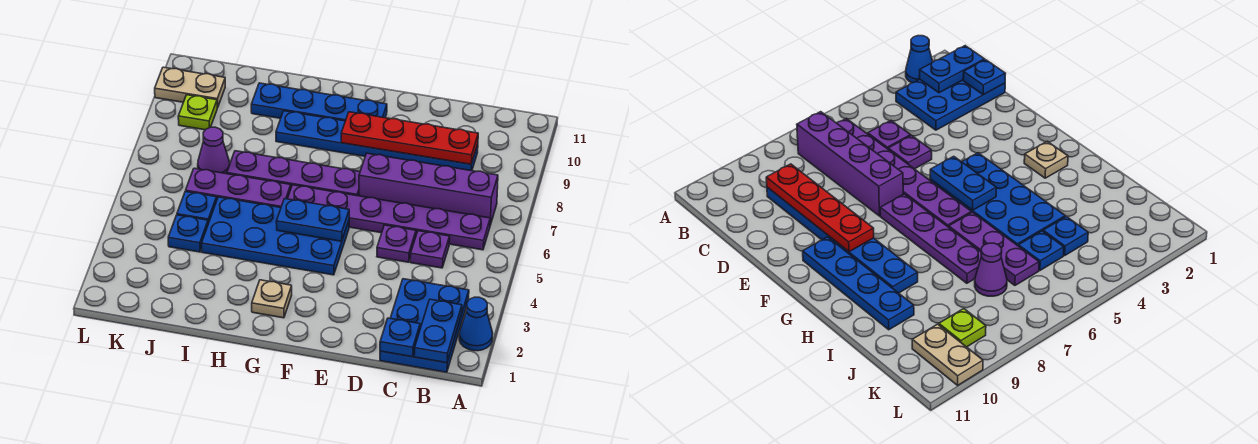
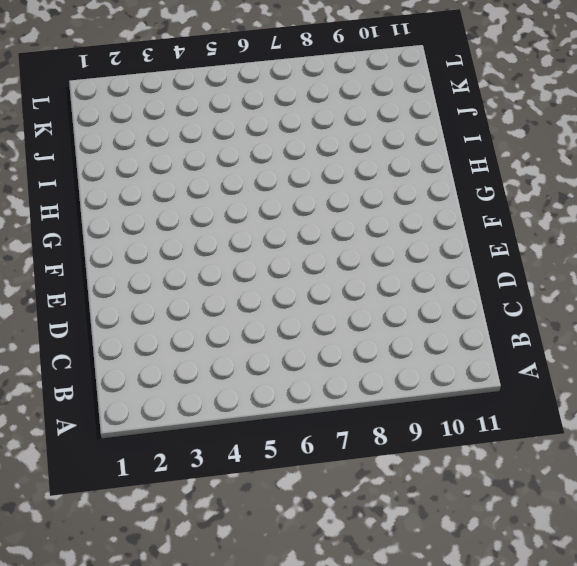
none -> blue 1x1 cone [459,297,493,351]
none -> blue 2x3 plate [380,279,469,372]
none -> purple 1x6 plate [288,185,490,250]

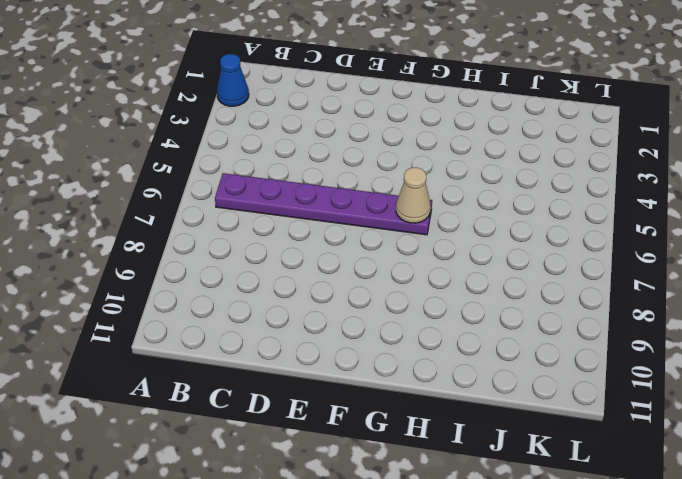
tan 1x1 cone [396,167,431,223] -> none
none -> blue 2x3 plate [380,279,469,372]
none -> purple 1x4 brick [359,153,498,225]
none -> purple 1x1 plate [410,231,450,268]

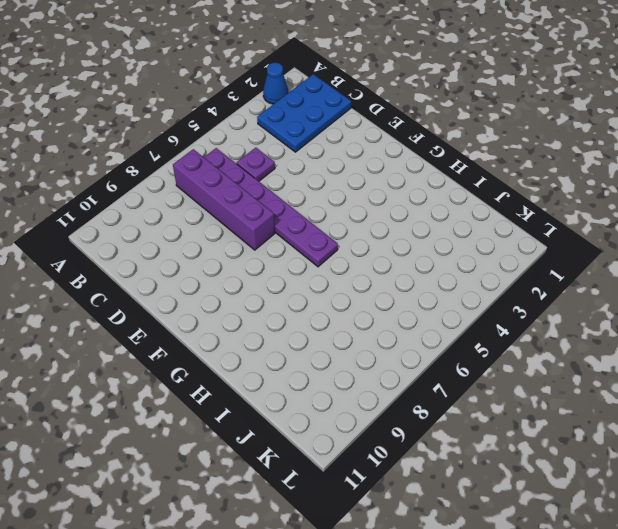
none -> blue 1x6 plate [276,111,478,171]
none -> purple 1x1 plate [377,225,416,262]
none -> blue 2x4 plate [202,197,349,275]

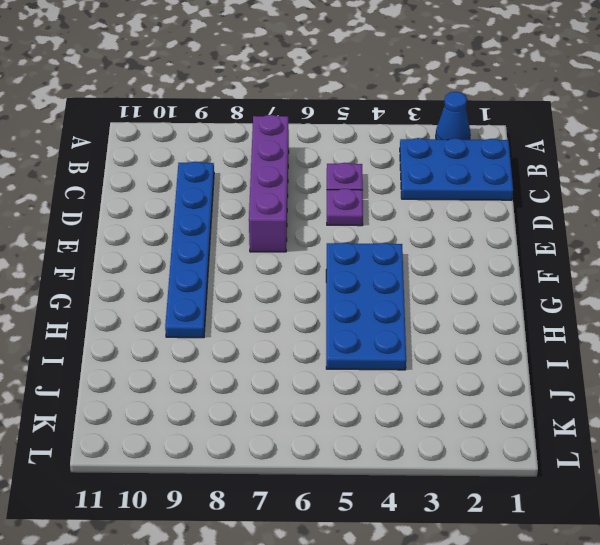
none -> purple 1x6 plate [288,185,490,250]
none -> purple 1x4 plate [227,151,360,196]
none -> blue 1x4 plate [251,83,387,121]

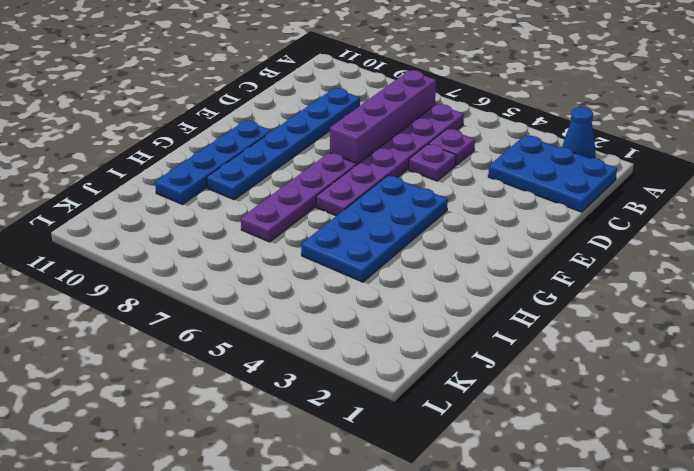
none -> tan 1x1 plate [252,280,292,318]
none -> purple 1x3 plate [186,168,291,208]
none -> blue 1x1 plate [168,215,208,252]

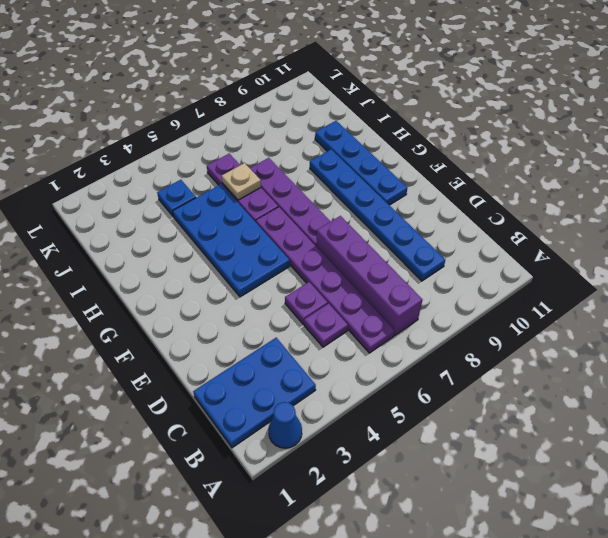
tan 1x1 plate [222,163,261,200] -> tan 1x1 plate moved to [252,280,292,318]
none -> blue 1x1 plate [177,191,217,224]
none -> purple 1x1 cone [198,127,230,174]
none -> lime 1x1 plate [178,95,217,130]

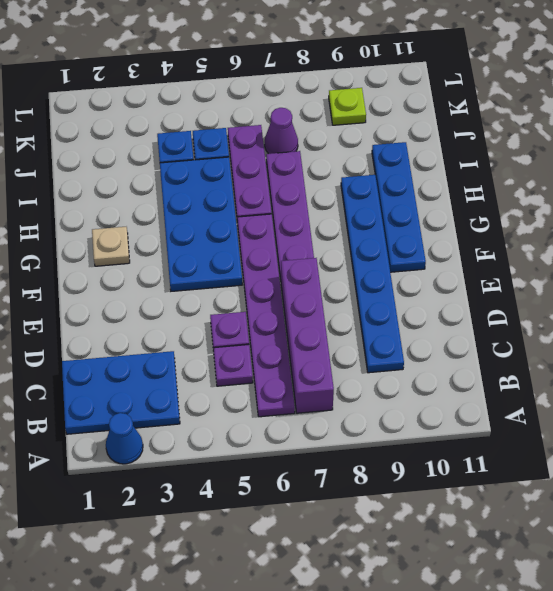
none -> tan 1x2 plate [155,67,225,108]
none -> blue 1x2 plate [414,299,462,363]
none -> blue 1x1 plate [380,318,420,357]

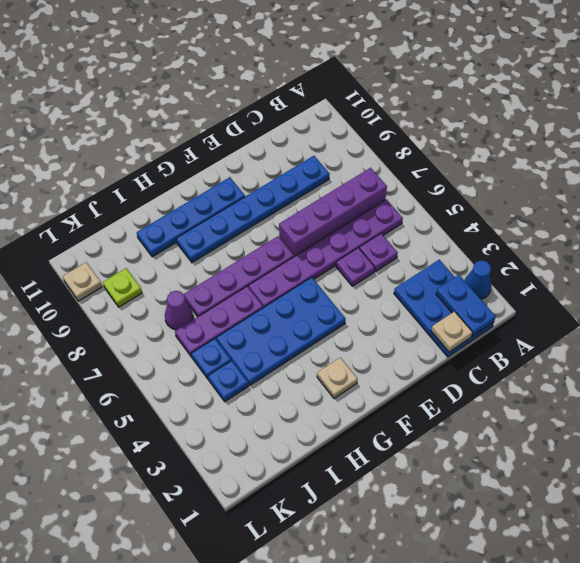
tan 1x1 plate [431,312,472,352] -> blue 1x1 plate [380,318,420,357]
tan 1x1 plate [63,262,102,301] -> tan 1x2 plate [155,67,225,108]
none -> red 1x4 plate [341,112,478,164]
none -> blue 1x2 plate [276,199,349,241]

